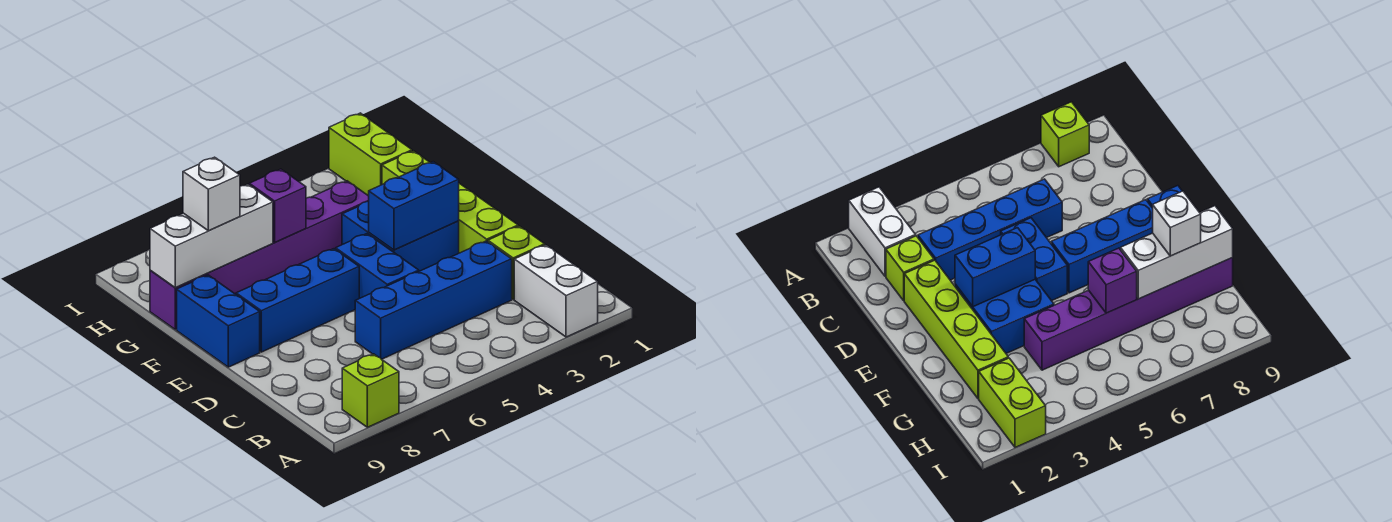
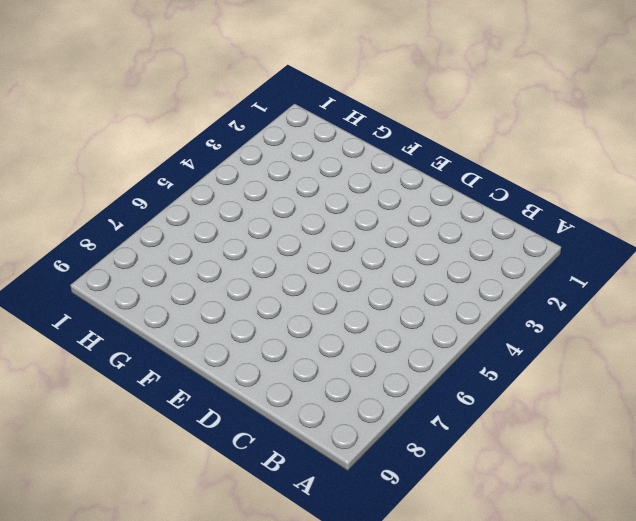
none -> white 1x2 brick [514,245,598,337]
none -> lime 1x1 brick [342,354,399,427]
none -> lime 1x1 brick [488,226,545,299]

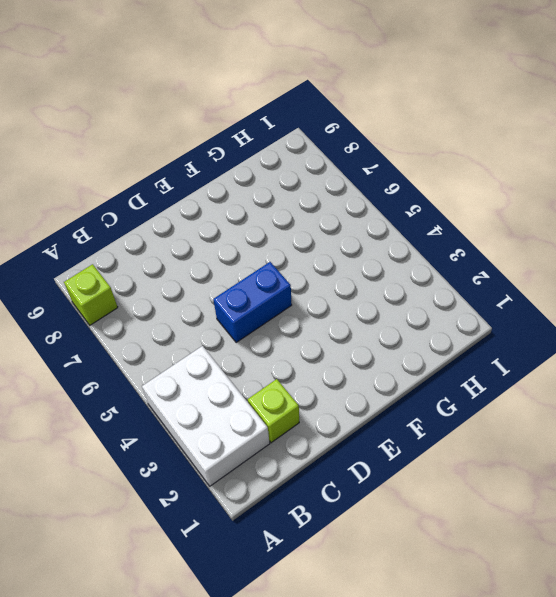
white 2x3 brick [142,346,270,486] -> white 1x2 brick [514,245,598,337]
none -> blue 1x4 brick [355,241,512,359]
none -> lime 1x4 brick [382,151,518,253]
none -> blue 2x2 brick [342,201,459,271]

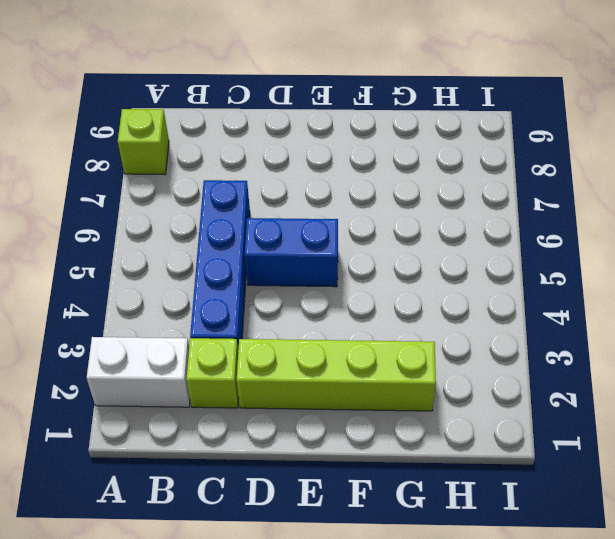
none -> blue 2x2 brick [342,201,459,271]
none -> blue 1x3 brick [236,249,359,352]
none -> blue 1x2 brick [177,275,260,367]

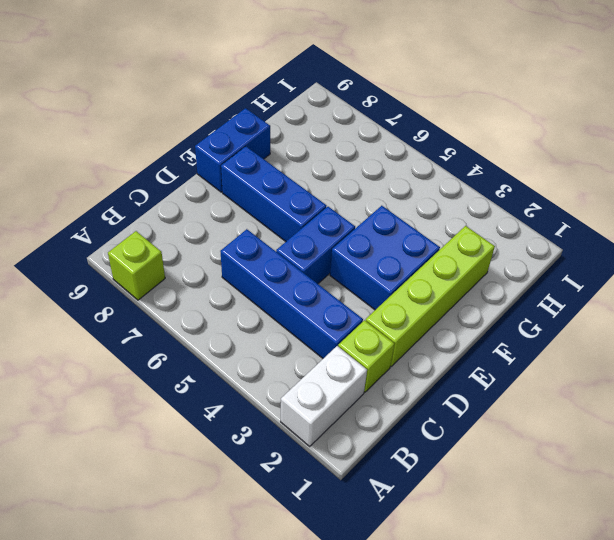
none -> purple 1x6 brick [150,181,369,329]
none -> lime 1x2 brick [329,113,412,196]
none -> blue 1x2 brick [369,162,459,250]

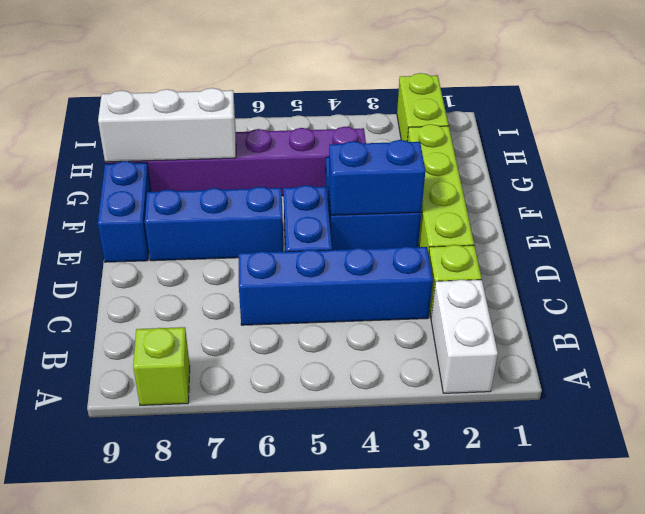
none -> purple 1x1 brick [249,169,306,242]
none -> white 1x1 brick [183,157,240,231]

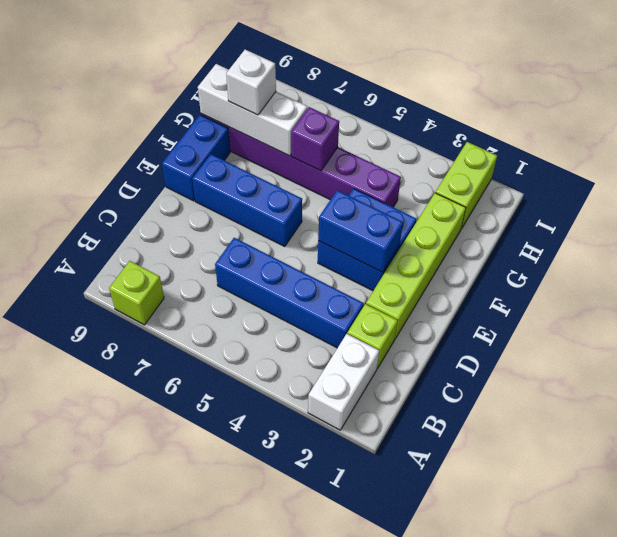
none -> blue 1x2 brick [336,234,419,298]

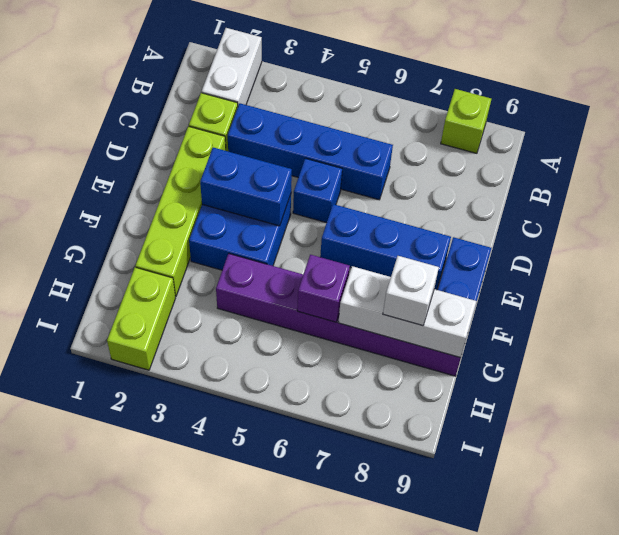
blue 1x1 brick [293,158,342,223] -> blue 1x2 brick [336,234,419,298]

